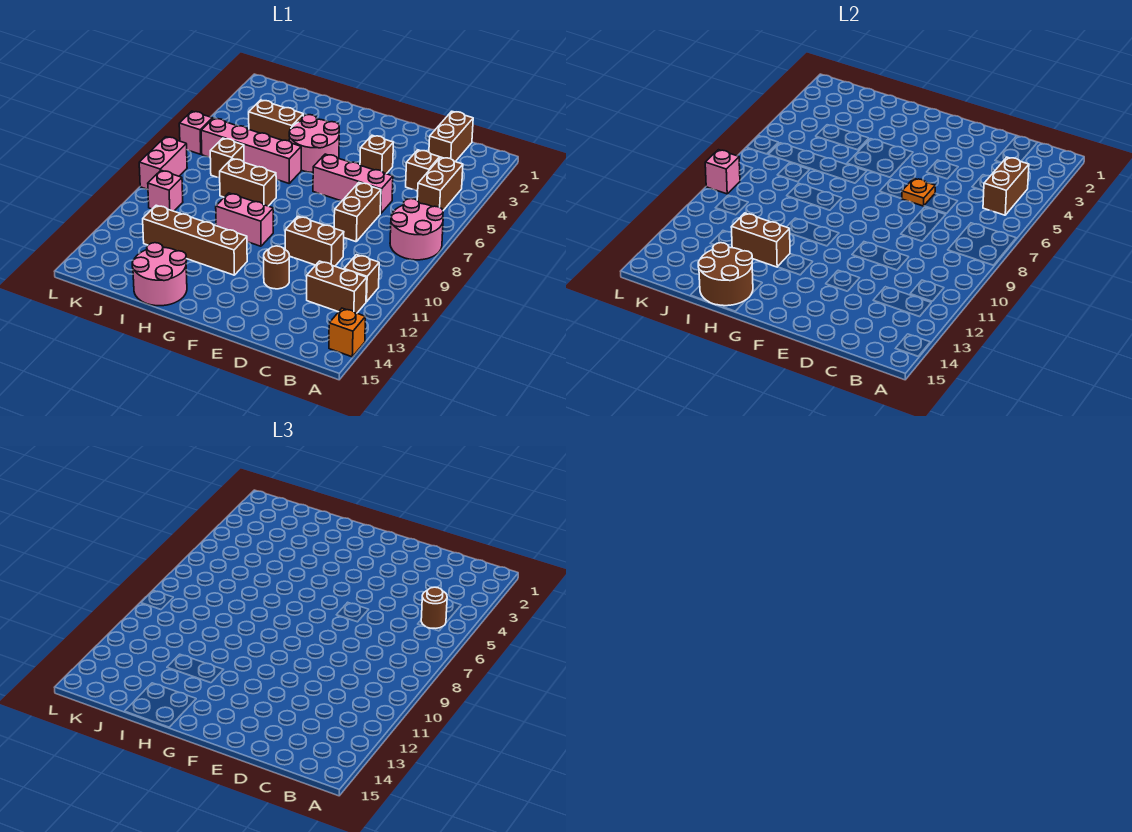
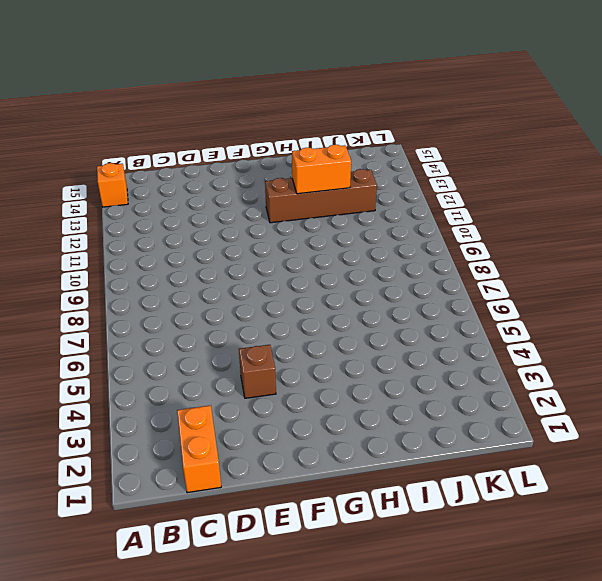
orange 1x2 brick [177,405,221,493] -> brown 1x2 brick [429,111,473,162]
orange 1x2 brick [292,145,351,194] -> brown 1x2 brick [731,213,790,267]
none -> pink 2x2 round brick [390,199,443,260]
none -> brown 1x2 brick [417,157,463,210]
none -> brown 1x1 brick [344,255,379,302]

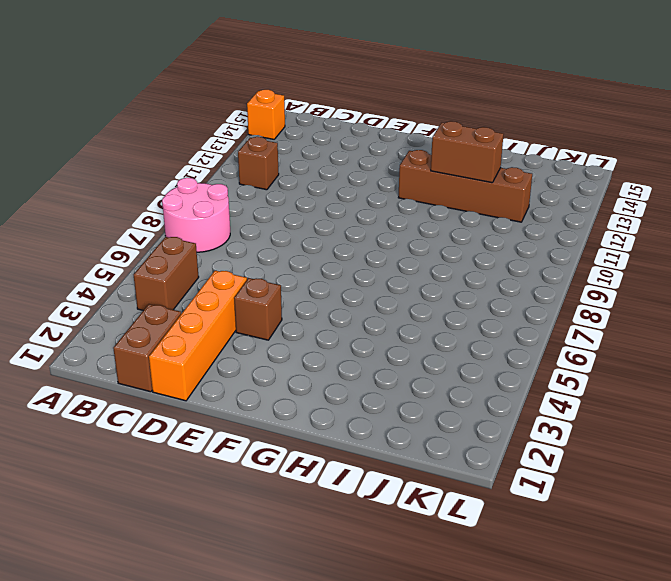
orange 1x4 brick [149,270,247,401] -> none
none -> brown 1x2 brick [307,261,367,313]
none -> brown 1x1 brick [406,150,440,191]
none -> pink 1x3 brick [313,154,393,214]

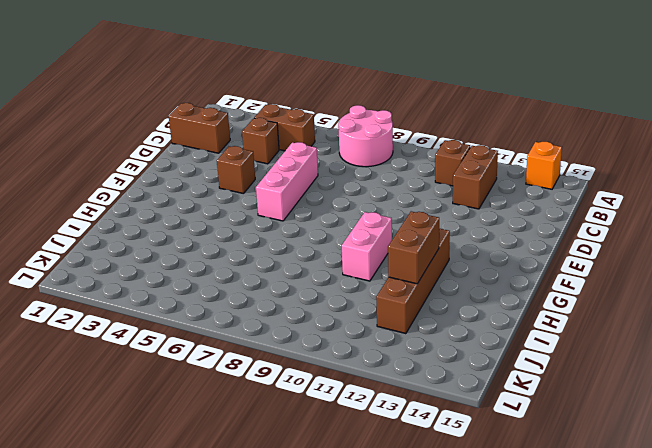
none -> brown 1x2 brick [334,183,381,242]
none -> brown 1x2 brick [285,216,344,266]
none -> brown 1x1 round brick [264,246,289,289]

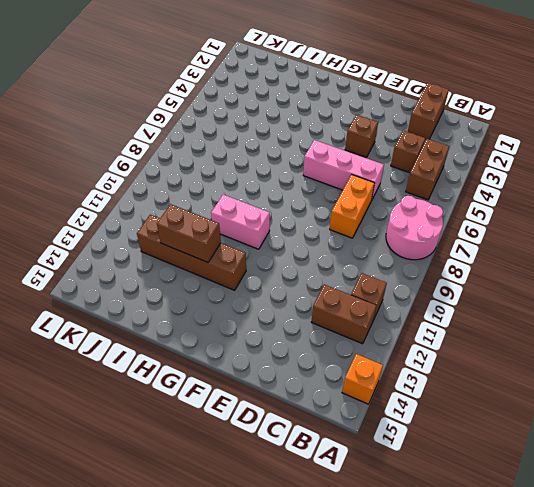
orange 1x2 brick [330,175,375,238] -> brown 1x2 brick [334,183,381,242]
none -> brown 1x2 brick [285,216,344,266]
none -> brown 1x1 round brick [264,246,289,289]
none -> pink 2x2 round brick [289,115,339,172]

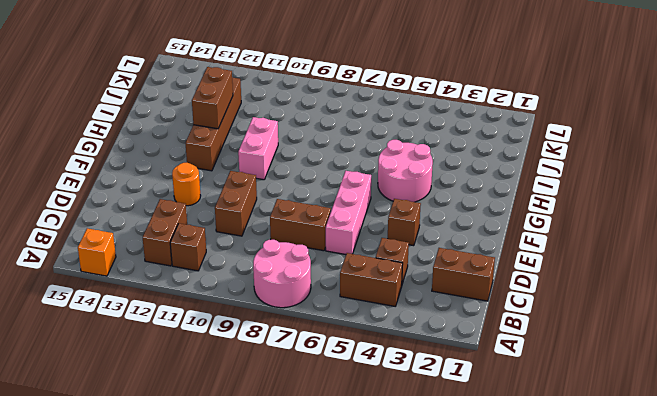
orange 1x1 round brick [172,163,201,206] -> brown 1x1 round brick [264,246,289,289]
none -> pink 1x4 brick [201,118,301,183]
none -> brown 1x2 brick [220,159,276,206]
none -> pink 2x2 round brick [132,243,187,306]

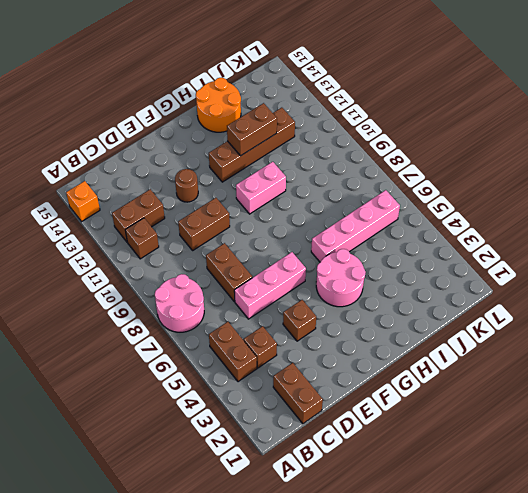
orange 2x2 round brick [196,78,241,132] -> pink 2x2 round brick [132,243,187,306]
none -> brown 1x2 brick [220,159,276,206]
none -> brown 1x2 brick [249,100,303,141]
none -> brown 1x1 brick [210,138,244,178]

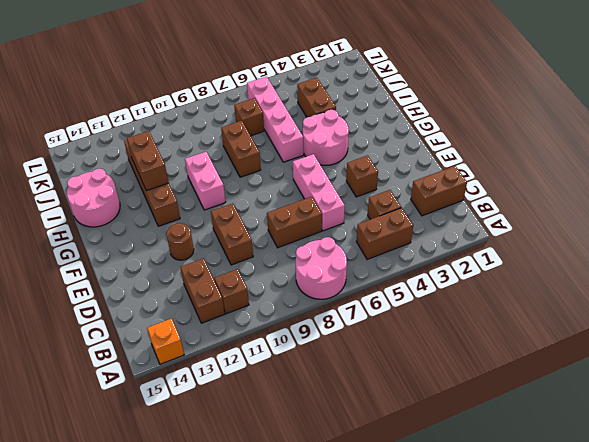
none -> pink 1x1 brick [148,170,183,211]
none -> pink 1x1 brick [179,111,213,154]
none -> pink 1x2 brick [139,137,187,189]

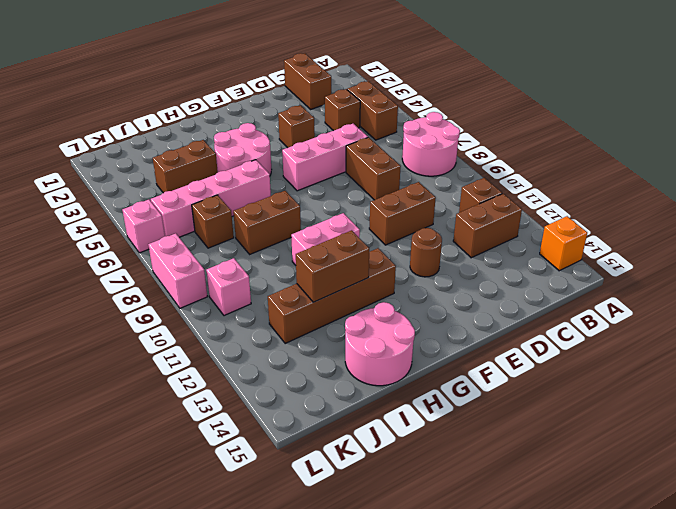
none -> brown 1x2 brick [983,157,1029,215]
none -> orange 1x1 plate [902,178,935,206]
none -> brown 2x2 round brick [698,243,753,306]

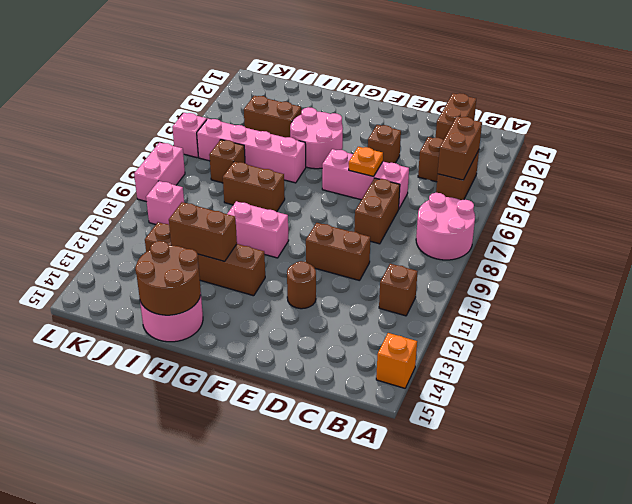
none -> brown 1x2 brick [307,261,367,313]
none -> pink 1x1 brick [705,150,740,194]
none -> brown 1x1 round brick [421,587,447,628]

